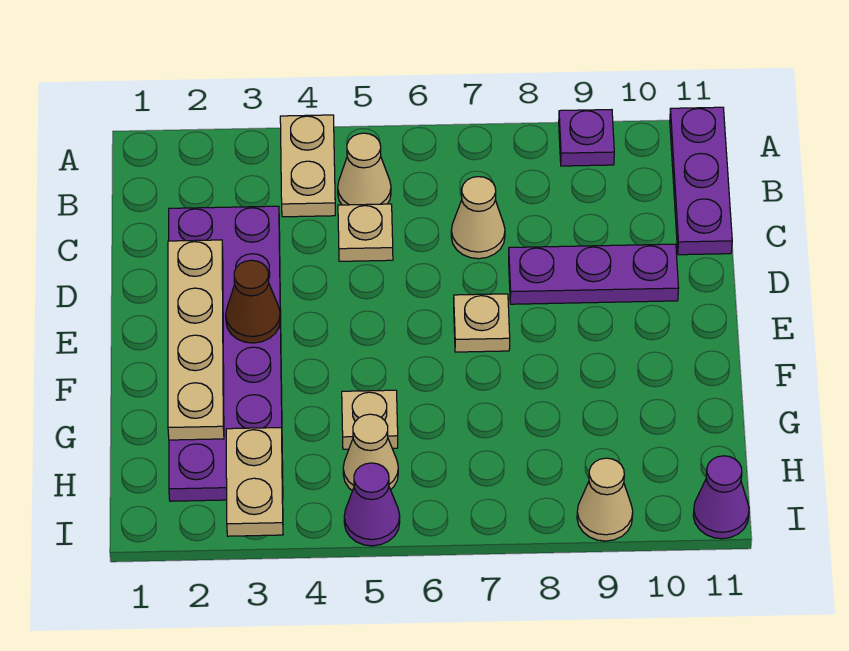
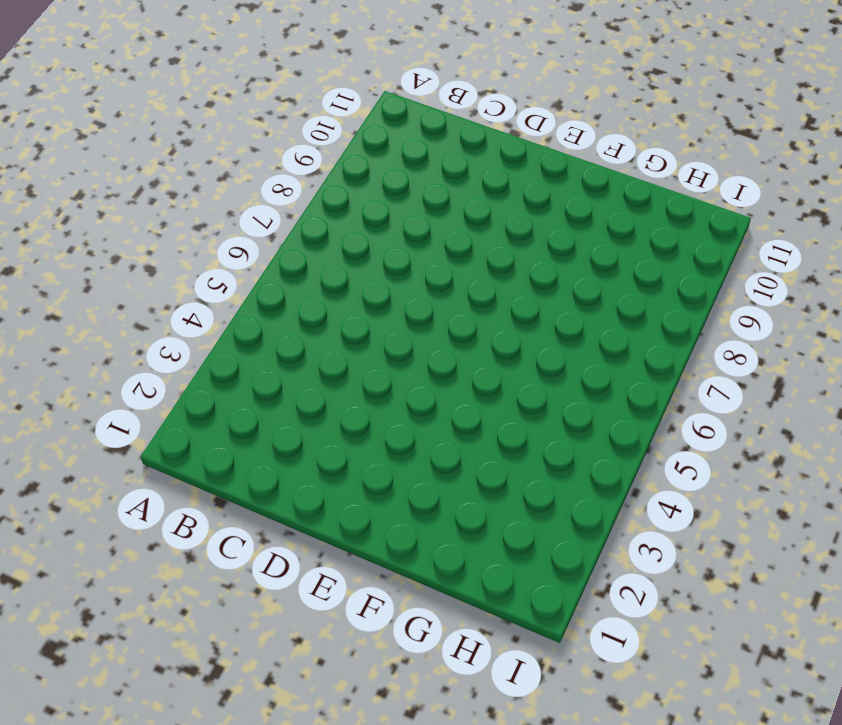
none -> tan 1x2 plate [280,115,335,217]
none -> purple 1x1 plate [559,110,614,166]
none -> purple 1x3 plate [670,107,732,255]

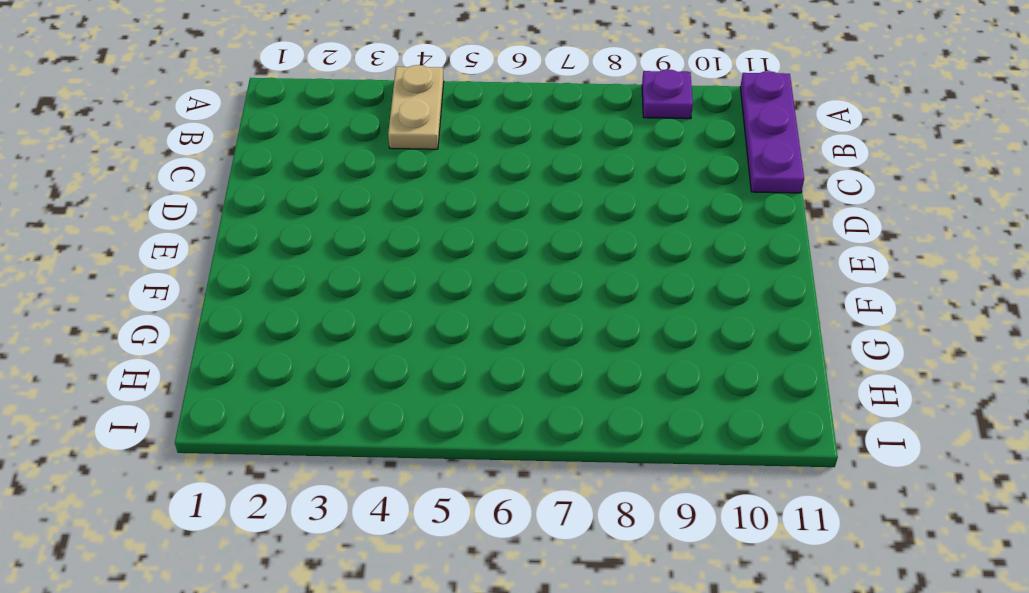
none -> tan 1x1 cone [338,133,391,205]
none -> purple 2x6 plate [169,206,283,501]
none -> tan 1x1 plate [338,204,393,261]

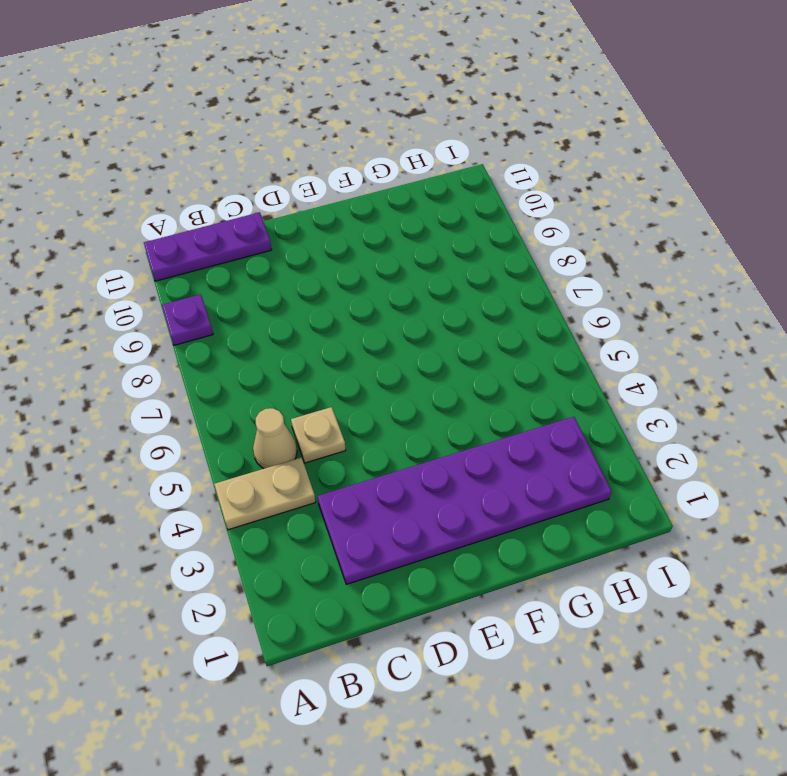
none -> tan 1x1 cone [451,177,505,259]
none -> purple 1x3 plate [509,244,678,304]
none -> tan 1x1 plate [454,294,510,352]

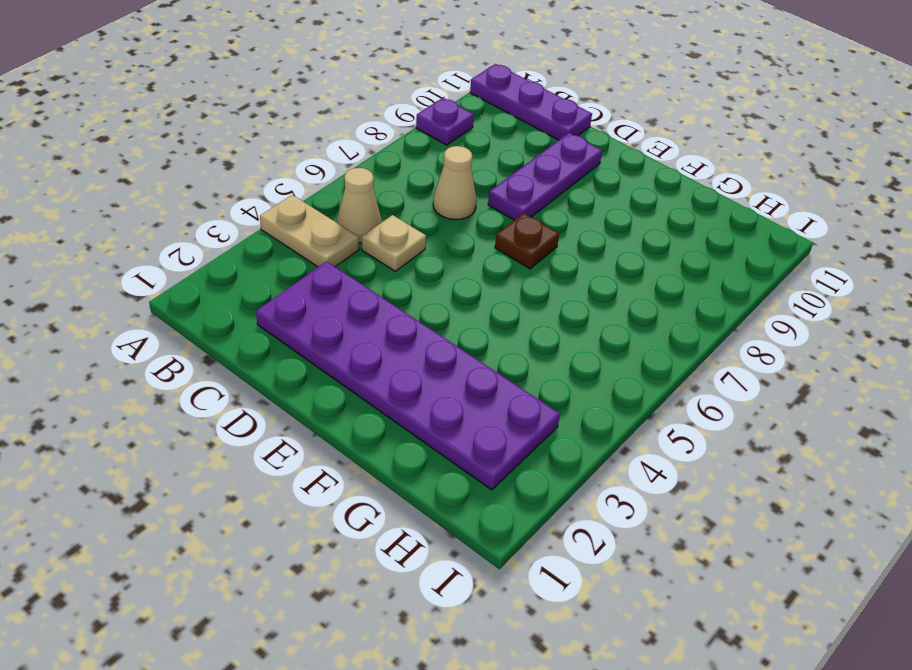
brown 1x1 plate [495,213,559,269] -> tan 1x1 plate [454,294,510,352]
none -> tan 1x1 plate [342,390,398,449]
none -> tan 1x1 cone [343,414,398,491]
none -> purple 1x1 cone [344,463,400,546]

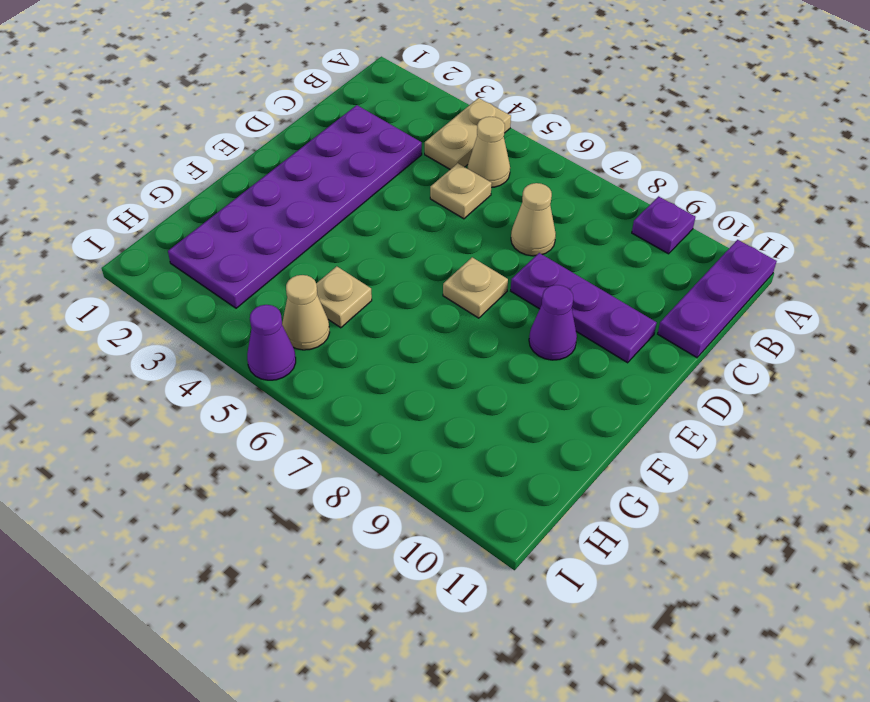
purple 1x1 cone [529,285,577,360] -> purple 1x1 cone moved to [693,456,749,539]
none -> tan 1x1 cone [577,458,633,541]
none -> tan 1x4 plate [168,240,224,440]
none -> brown 1x1 cone [226,260,280,343]

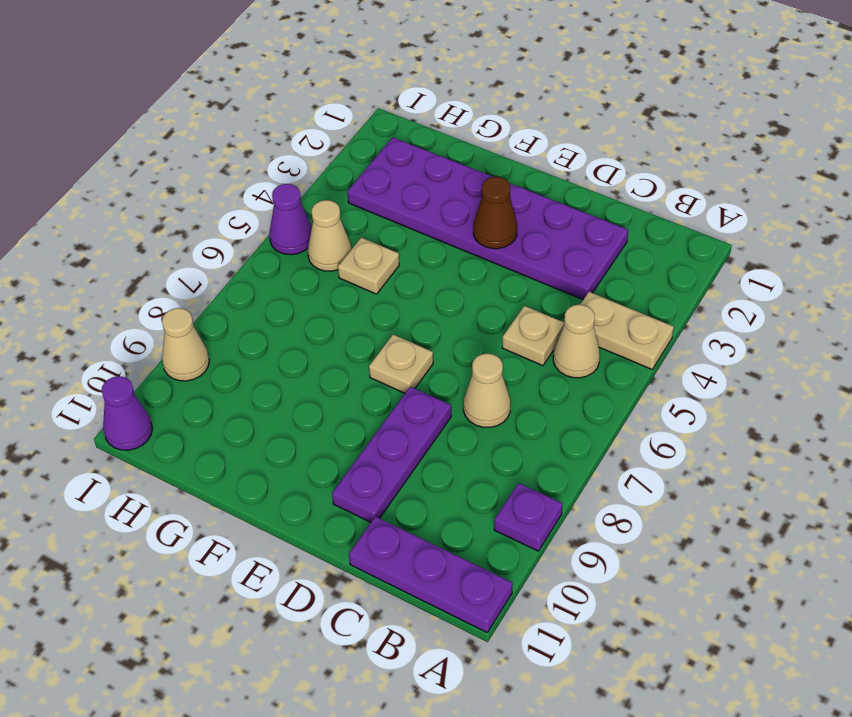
none -> tan 1x4 plate [168,240,224,440]
none -> tan 1x2 plate [226,428,283,536]

